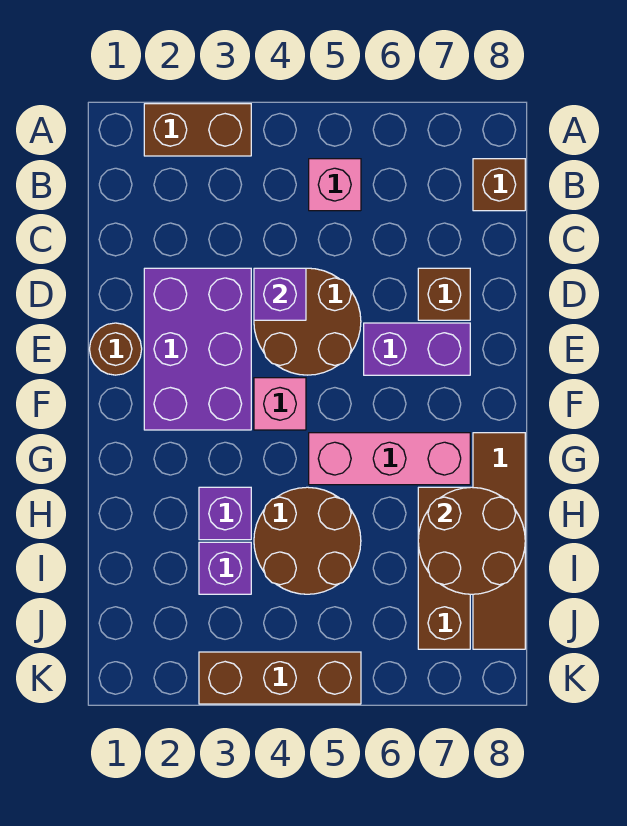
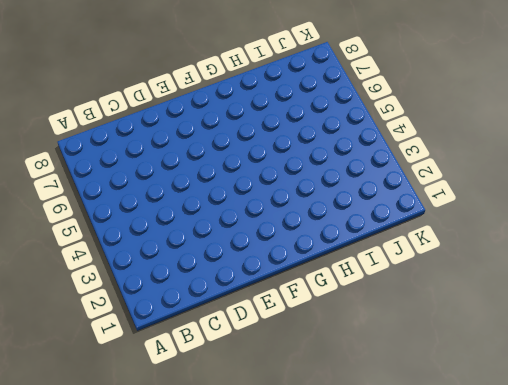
none -> brown 1x2 brick [144,104,251,156]
none -> pink 1x1 brick [309,159,361,211]
none -> brown 1x1 brick [473,159,525,211]

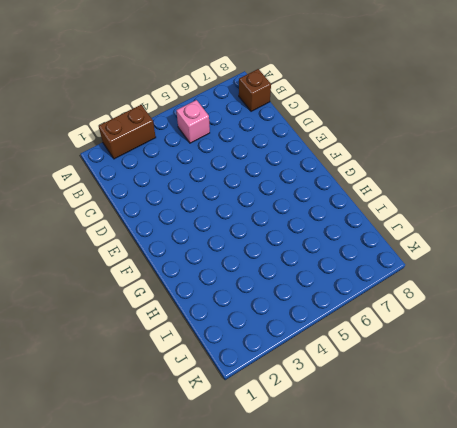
none -> purple 2x3 brick [144,268,251,430]
none -> brown 2x2 round brick [254,268,361,375]
none -> brown 1x1 brick [418,268,470,320]

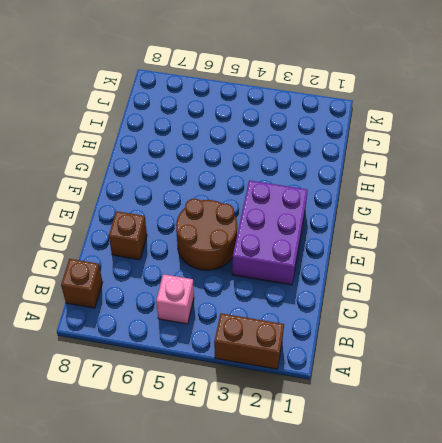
none -> brown 1x1 round brick [90,323,142,375]
none -> purple 1x2 brick [364,323,470,375]
none -> pink 1x1 brick [254,378,306,430]

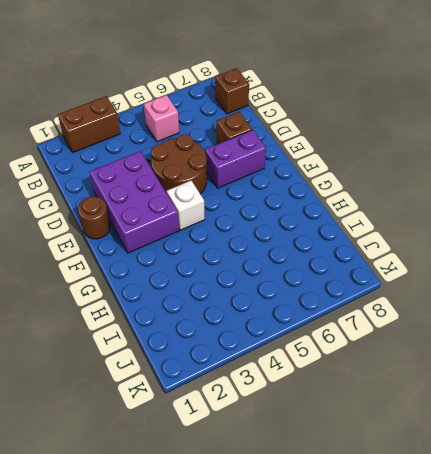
white 1x1 brick [167,181,205,230] -> pink 1x1 brick [254,378,306,430]
none -> pink 1x3 brick [309,433,470,485]
none -> brown 1x4 tile [473,433,525,649]
none -> purple 1x1 brick [199,487,251,540]

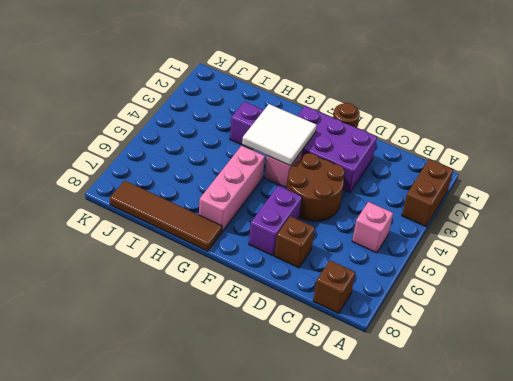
white 2x2 tile [242,104,317,166] -> none
none -> brown 2x2 round brick [254,487,361,594]
none -> brown 1x3 brick [418,487,470,649]
none -> purple 1x1 brick [199,542,251,594]

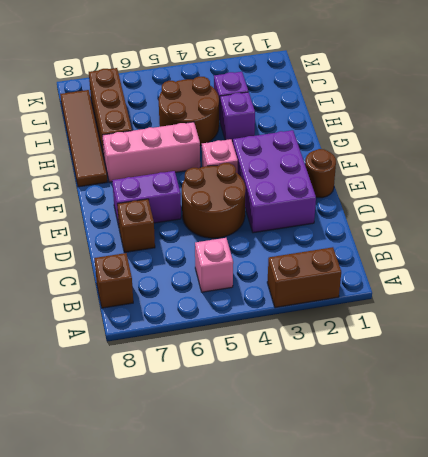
none -> brown 1x3 brick [199,652,361,704]
none -> purple 1x1 brick [254,268,306,320]
none -> brown 2x2 round brick [418,487,525,594]

